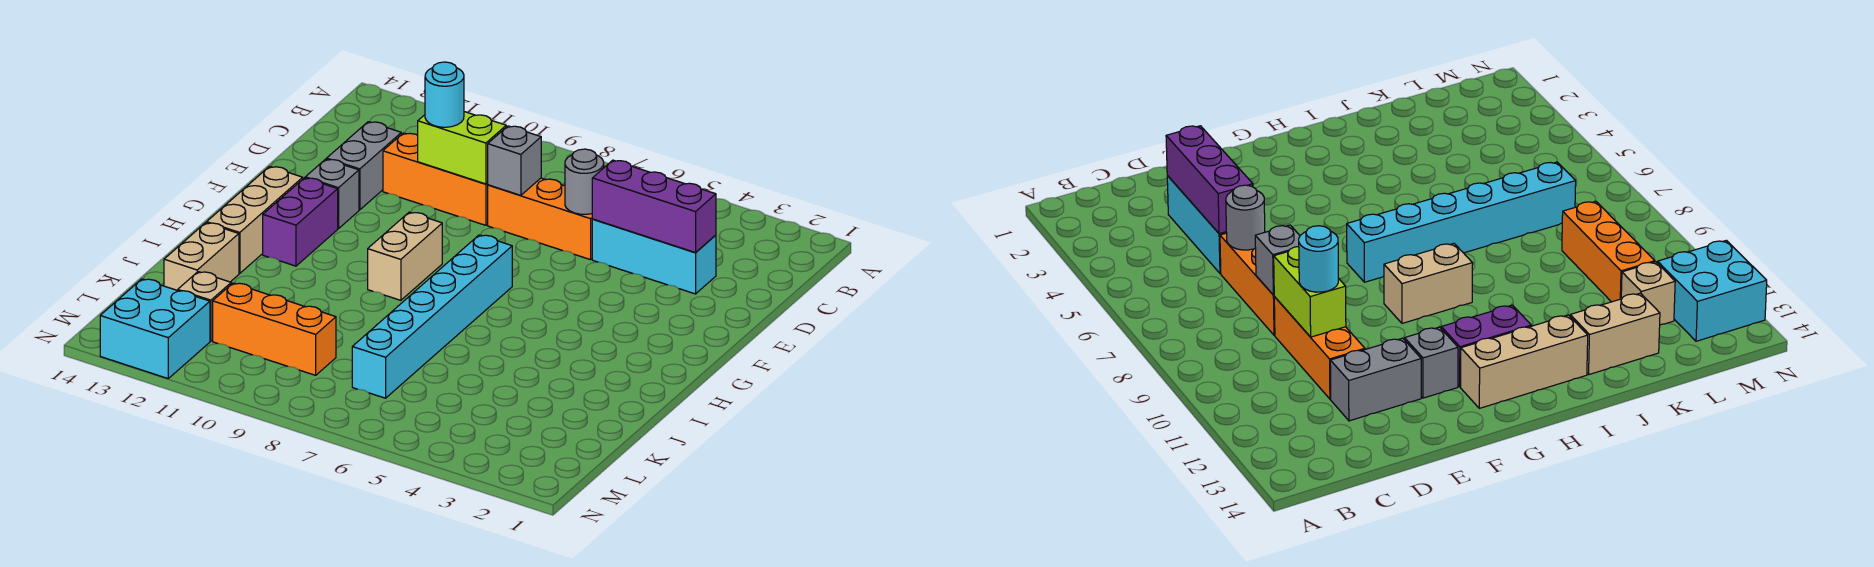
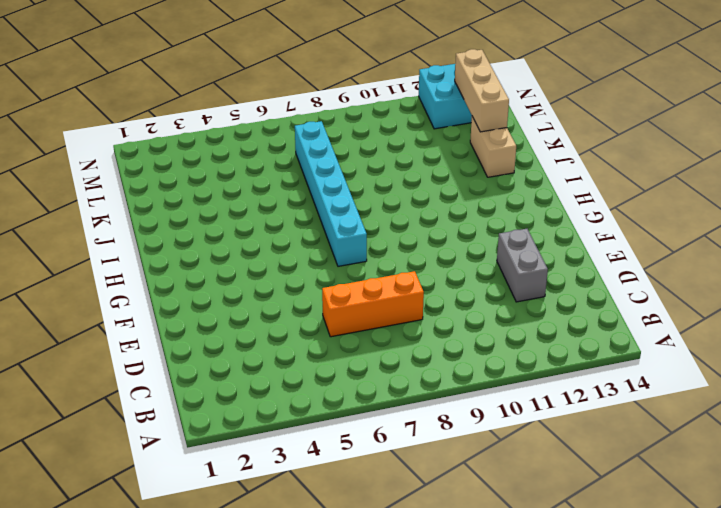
tan 1x3 brick [455,49,509,132] -> tan 1x3 brick moved to [207,166,303,273]
none -> cyan 1x3 brick [592,219,716,294]
none -> orange 1x3 brick [383,133,488,225]
none -> grey 1x1 brick [305,159,359,229]

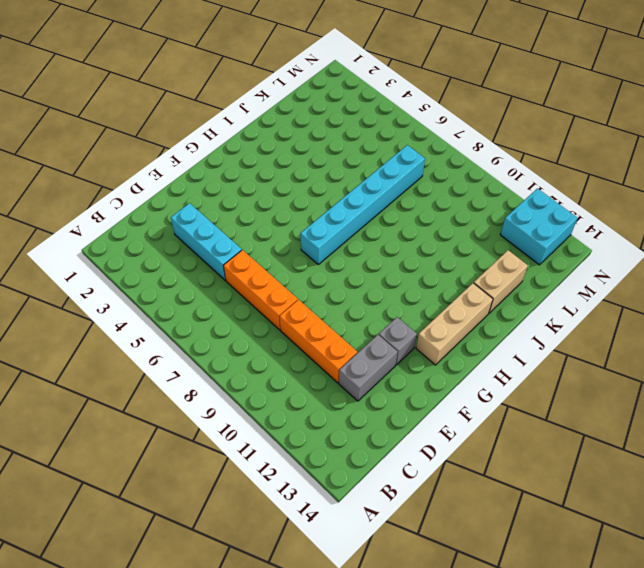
none -> tan 1x2 brick [368,212,442,300]
none -> purple 1x2 brick [263,178,338,266]
none -> orange 1x3 brick [213,283,336,375]

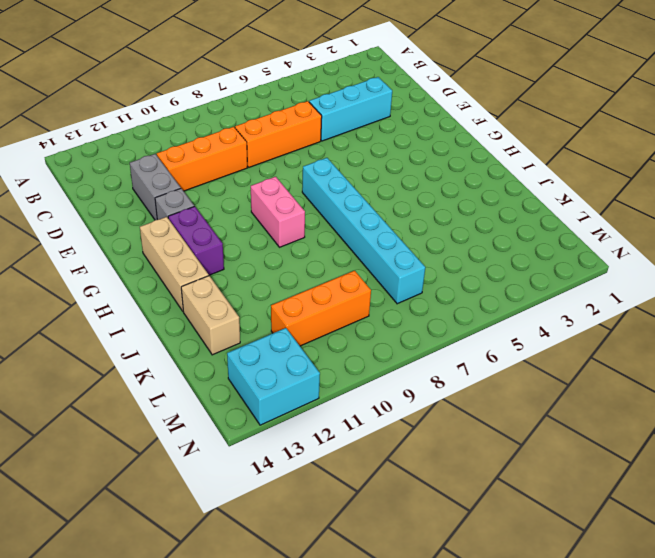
pink 1x2 brick [251,177,305,247] -> tan 1x2 brick [368,212,442,300]
none -> tan 1x1 brick [178,272,231,341]
none -> purple 1x3 brick [592,160,716,253]
none -> grey 1x1 round brick [565,149,604,214]

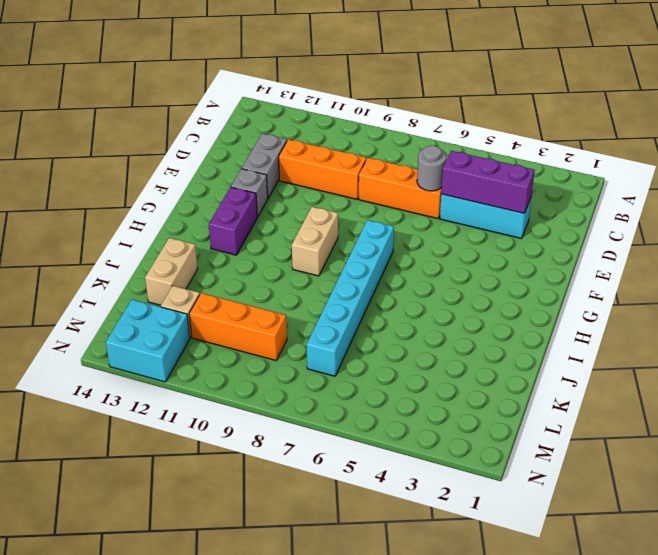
none -> tan 1x3 brick [207,166,303,273]
none -> grey 1x1 brick [488,126,541,196]
none -> lime 1x2 brick [418,112,506,184]

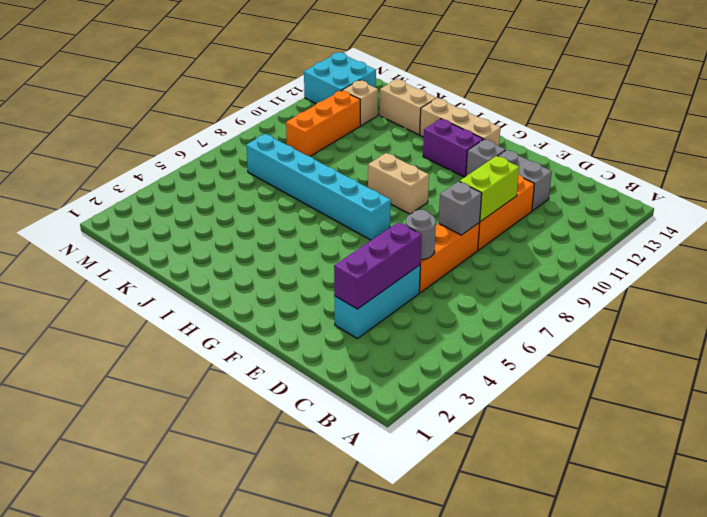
none -> cyan 1x1 round brick [425,62,464,127]

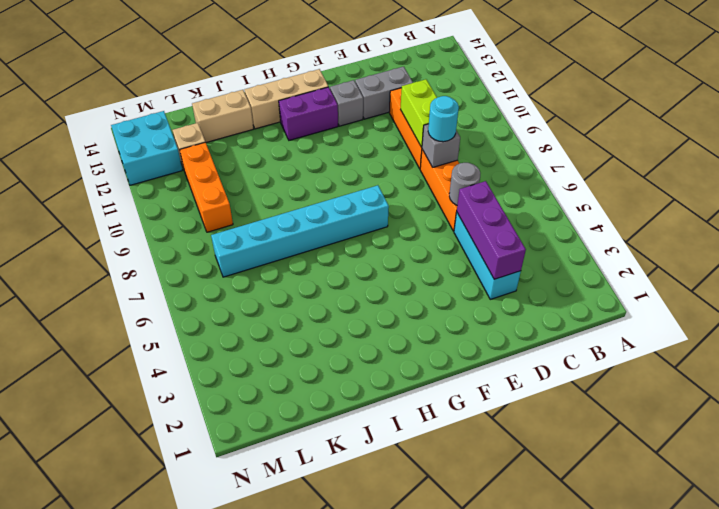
cyan 1x1 round brick [428,96,459,142] -> cyan 1x1 round brick moved to [425,62,464,127]
none -> tan 1x2 brick [368,212,442,300]

